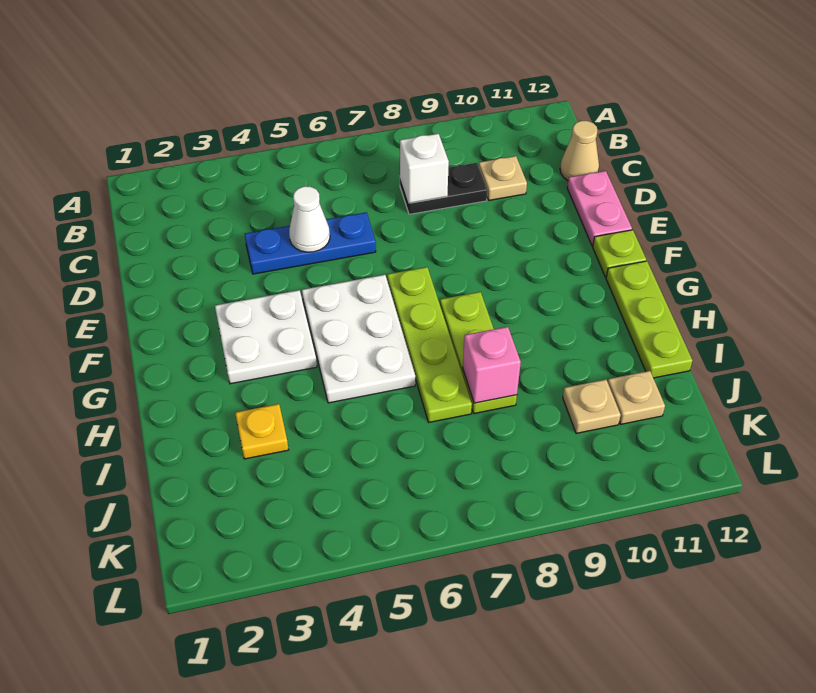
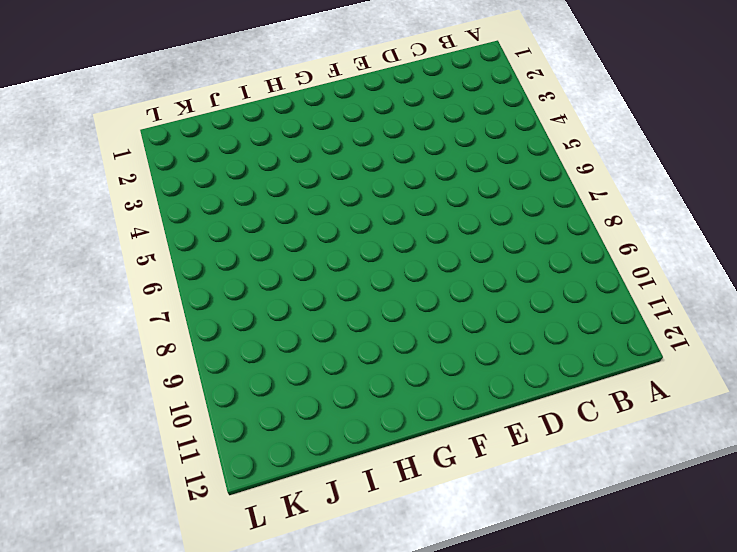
none -> black 1x2 plate [400,163,487,214]
none -> tan 1x1 plate [479,156,527,200]
none -> tan 1x1 cone [560,121,599,180]

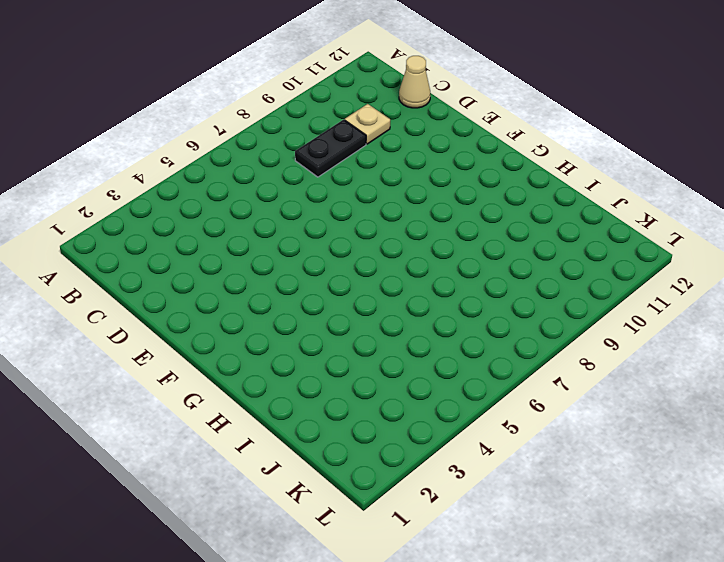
none -> blue 1x3 plate [245,212,376,274]
none -> pink 1x2 plate [567,171,632,246]
none -> white 2x2 plate [215,290,317,384]

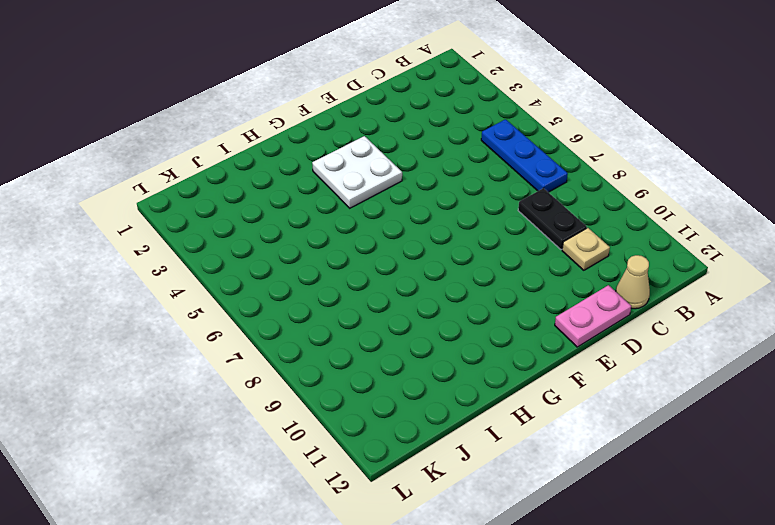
blue 1x3 plate [481,119,568,192] -> blue 1x3 plate moved to [245,212,376,274]
none -> white 2x3 plate [302,275,415,403]
none -> lime 1x4 plate [387,267,472,422]
none -> lime 1x1 plate [593,230,646,277]

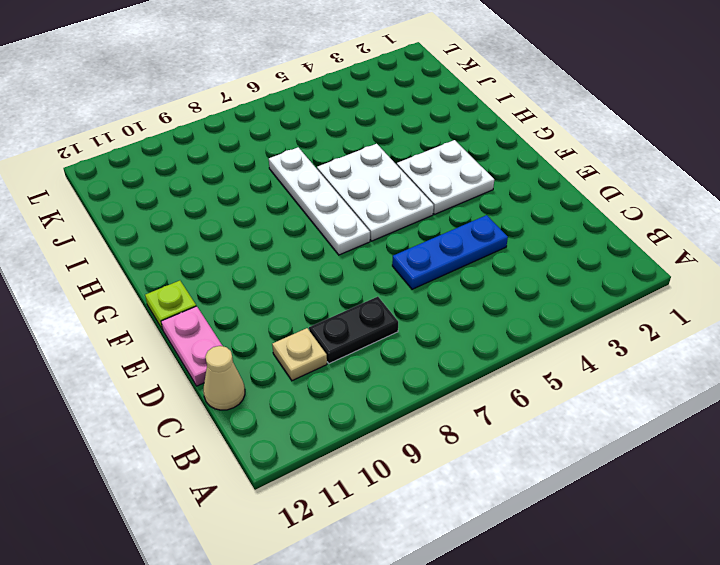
white 1x4 plate [269,147,370,255] -> lime 1x4 plate [387,267,472,422]
none -> lime 1x3 plate [440,292,517,414]
none -> lime 1x3 plate [606,261,693,378]
none -> yellow 1x1 plate [235,404,288,459]

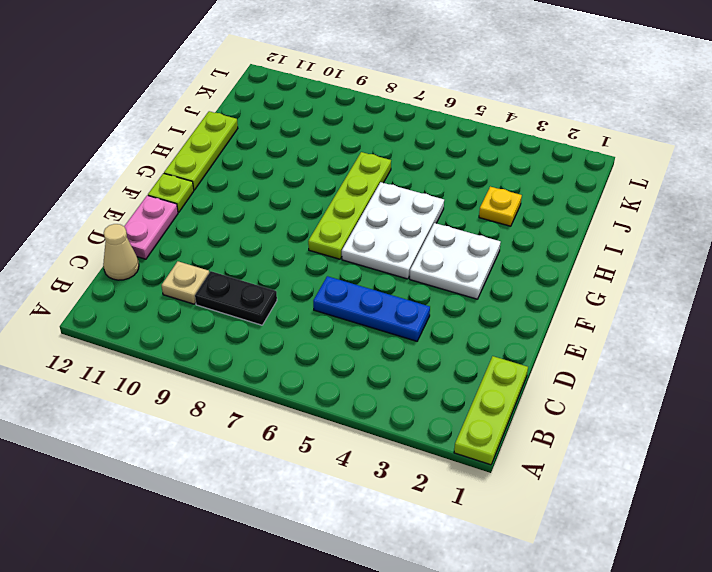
lime 1x3 plate [454,356,528,465] -> lime 1x3 plate moved to [440,292,517,414]
none -> tan 1x1 plate [563,380,621,433]
none -> tan 1x1 plate [608,371,665,424]
none -> white 1x1 brick [400,134,449,203]

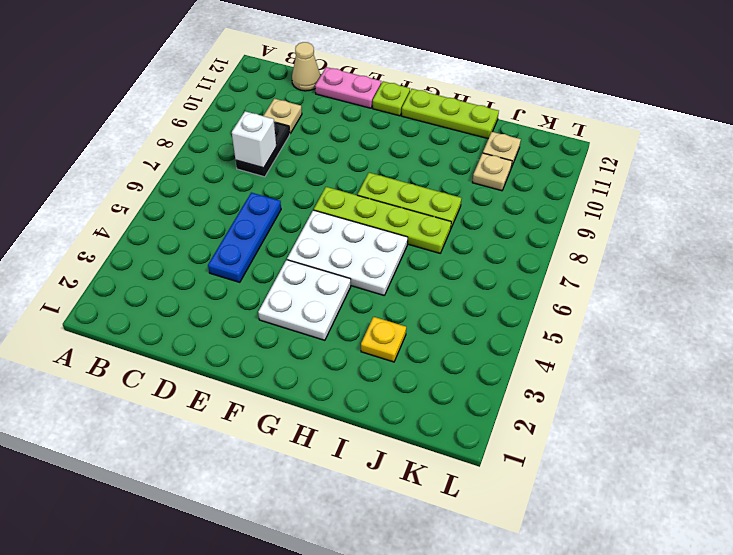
none -> white 1x1 cone [289,186,330,252]
none -> pink 1x1 brick [463,327,521,403]

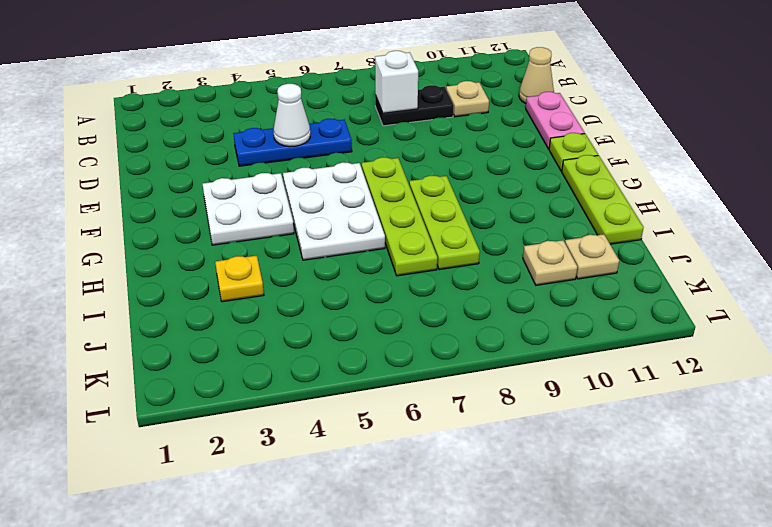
none -> pink 1x1 brick [463,327,521,403]

